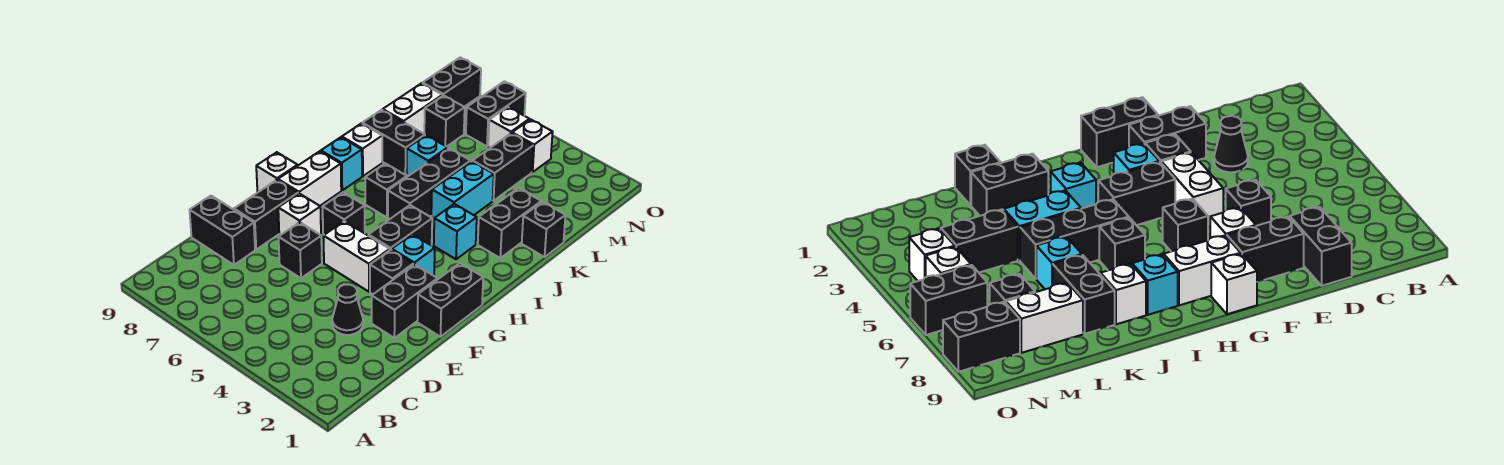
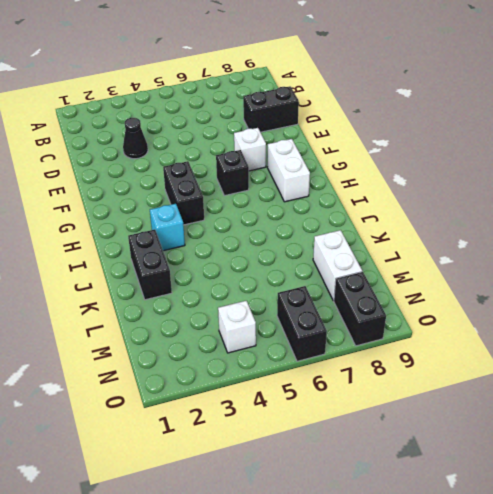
none -> black 1x2 brick [372,264,437,338]
none -> black 1x1 brick [279,222,322,278]
none -> black 1x2 brick [234,180,298,249]
none -> black 1x2 brick [417,263,483,337]

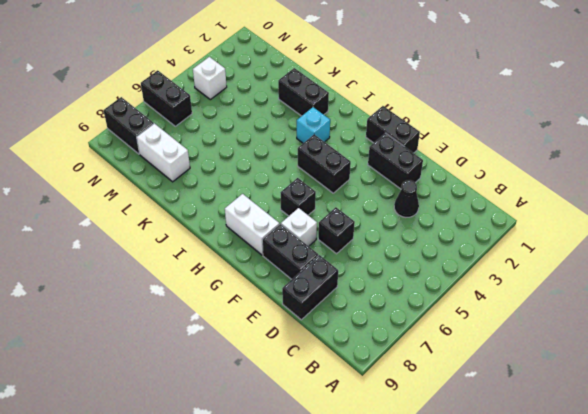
none -> black 1x1 brick [370,250,413,294]
none -> white 1x2 brick [323,221,390,292]
none -> cyan 1x1 brick [392,234,435,276]
none -> white 1x1 brick [256,152,298,193]

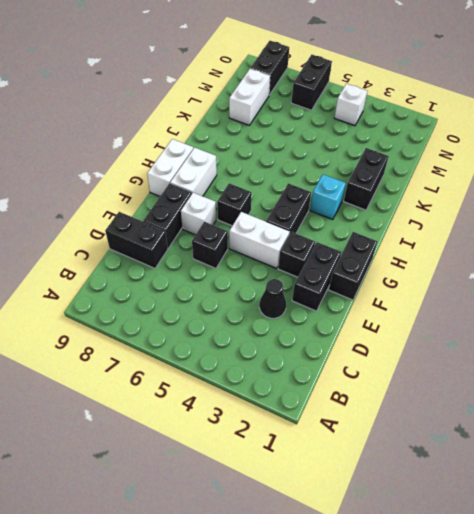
white 1x2 brick [147,139,194,196] -> white 1x1 brick [256,152,298,193]
none -> cyan 1x1 brick [392,234,435,276]
none -> black 1x3 brick [388,148,471,219]
none -> black 1x1 brick [365,163,407,217]
none -> cyan 1x1 brick [321,137,362,190]

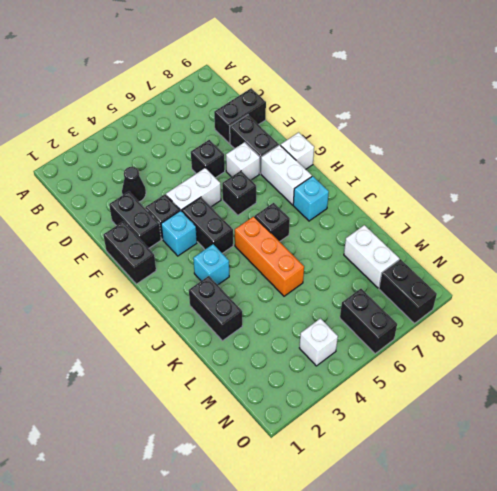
orange 1x3 brick [235,216,304,296] -> black 1x3 brick [388,148,471,219]
none -> cyan 1x2 brick [431,161,494,219]
none -> white 1x1 brick [342,123,382,176]
none -> black 1x1 brick [522,202,565,257]
none -> cyan 1x1 brick [406,135,448,177]

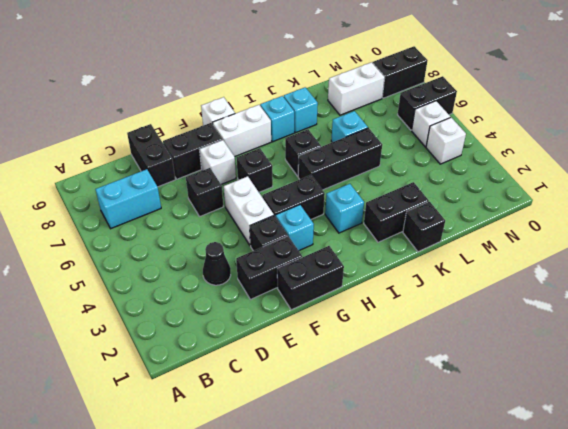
cyan 1x2 brick [95,169,161,229] -> cyan 1x2 brick moved to [431,161,494,219]
cyan 1x1 brick [284,87,318,133] -> white 1x1 brick [342,123,382,176]
none -> black 1x2 brick [362,110,425,175]
none -> black 1x2 brick [473,133,533,201]
none -> black 1x1 brick [424,95,465,147]

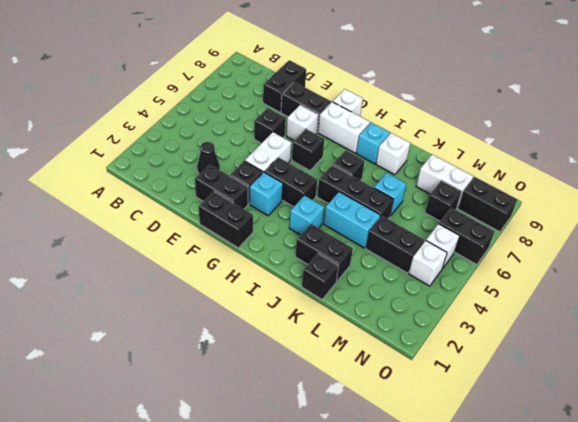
none -> black 1x2 brick [362,110,425,175]

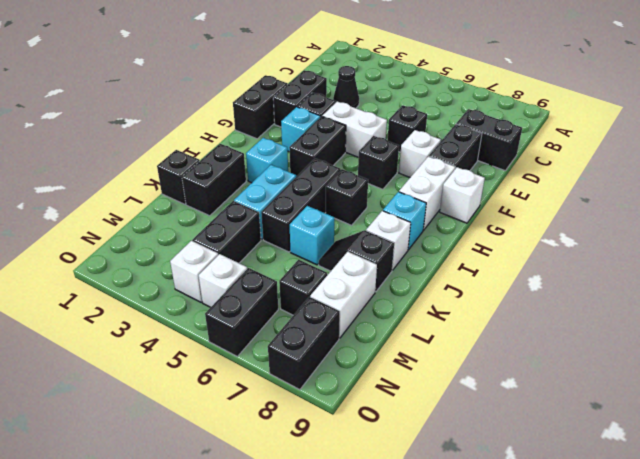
black 1x2 slope [319,230,394,292] -> black 1x2 brick [362,110,425,175]

